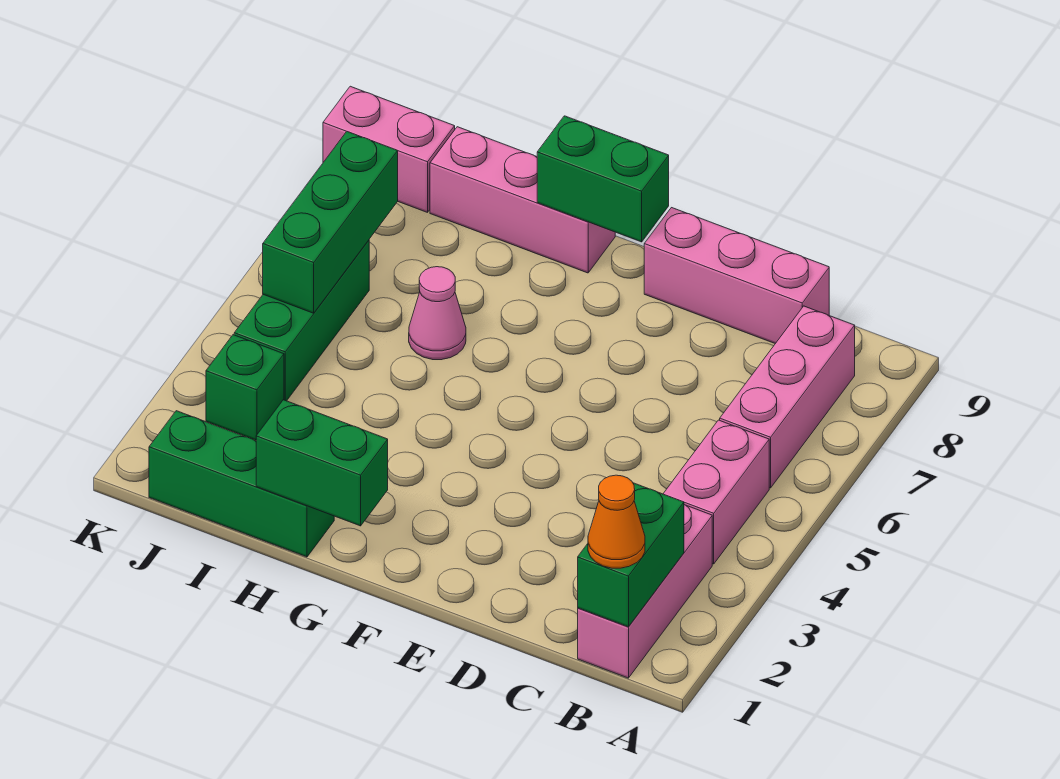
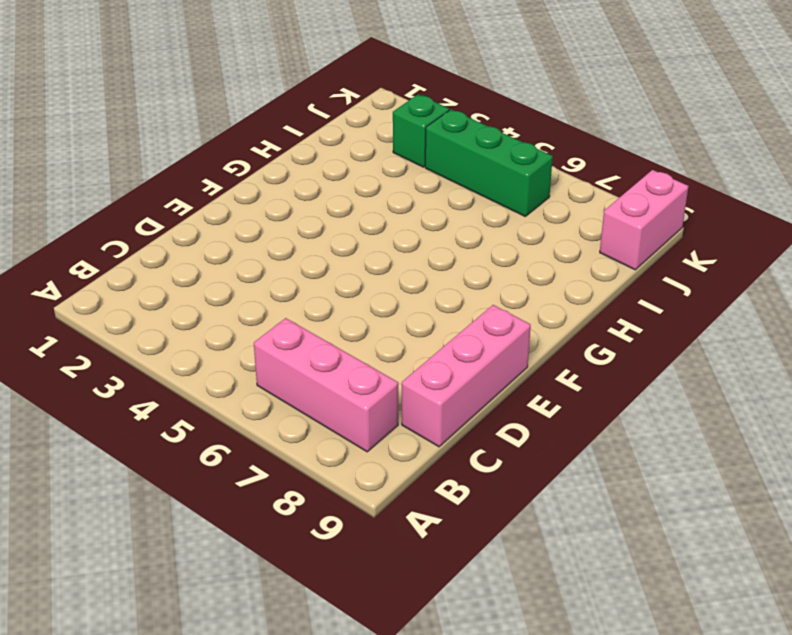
none -> pink 1x3 brick [578,504,712,678]
none -> pink 1x2 brick [663,420,769,564]
none -> pink 1x3 brick [430,127,615,273]

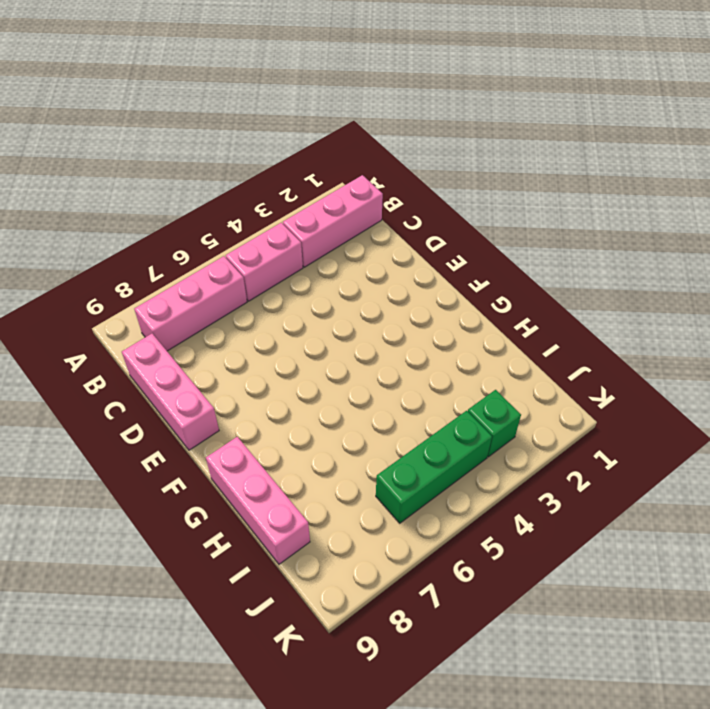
none -> green 1x3 brick [149,411,334,557]
none -> pink 1x1 cone [409,267,466,360]
none -> pink 1x2 brick [323,86,455,212]

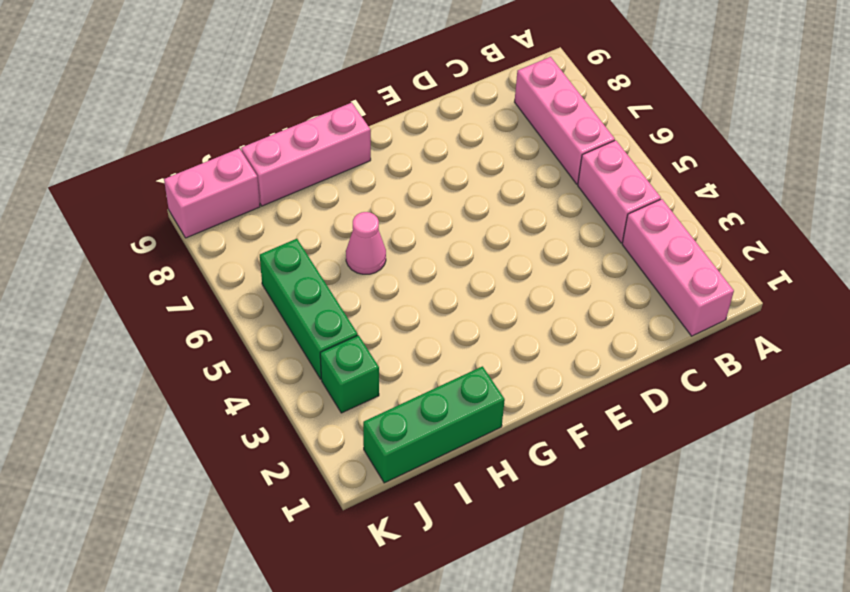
none -> pink 1x3 brick [644,208,829,344]
none -> green 1x2 brick [578,483,684,627]
none -> green 1x2 brick [537,116,669,242]

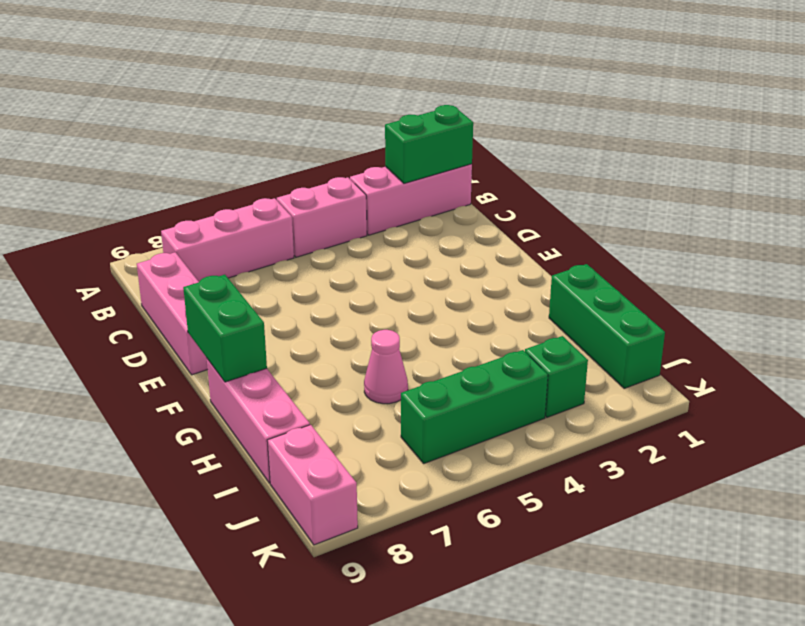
none -> green 1x2 brick [256,400,388,526]
none -> green 1x3 brick [263,132,398,313]
none -> orange 1x1 cone [588,475,645,568]

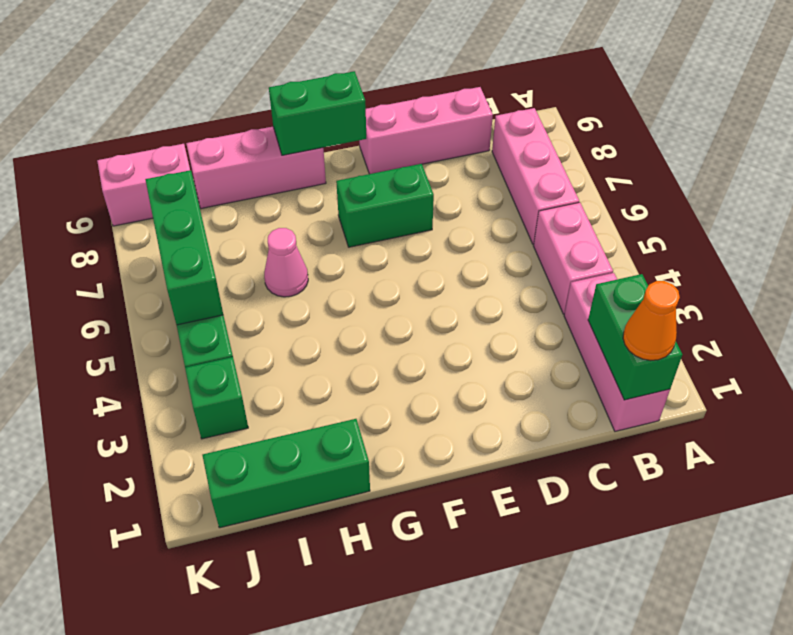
green 1x2 brick [336,164,434,247] -> green 1x2 brick moved to [256,400,388,526]

